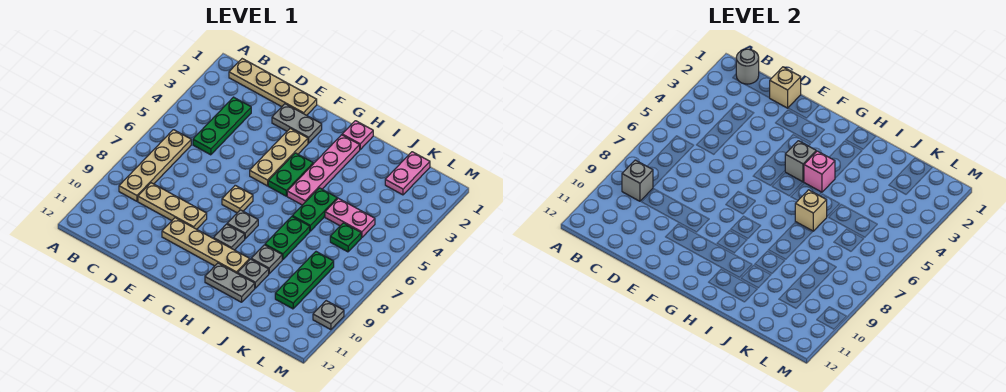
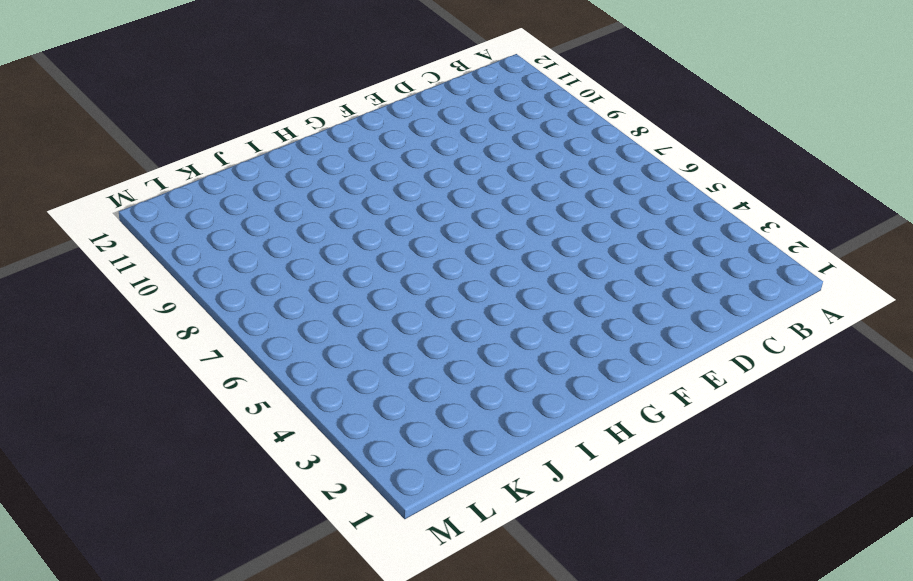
none -> tan 1x4 plate [229,59,317,115]
none -> tan 1x4 plate [119,130,191,201]
none -> green 1x3 plate [193,97,251,155]

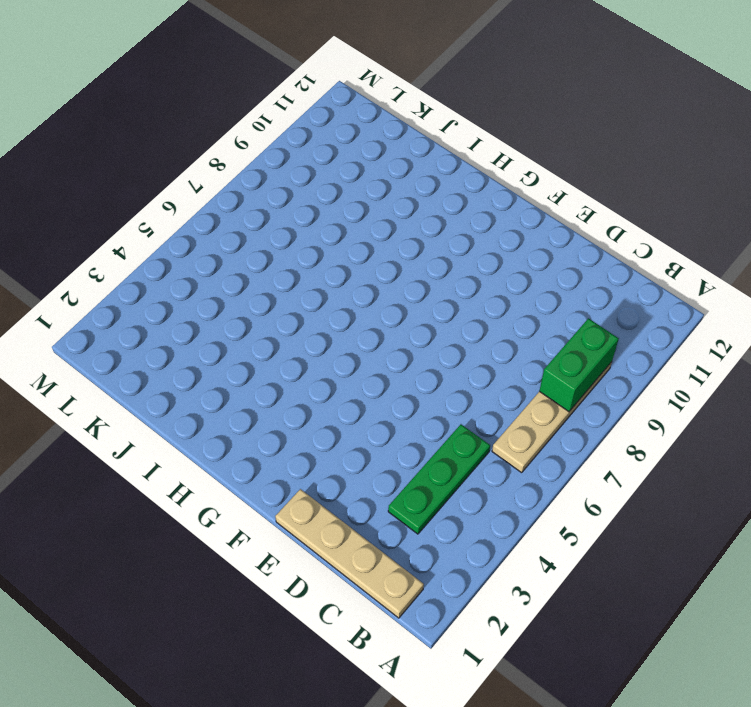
green 1x2 brick [539,318,619,412] -> grey 1x1 brick [622,160,653,201]
none -> tan 1x3 plate [138,183,207,229]
none -> grey 1x2 plate [272,104,322,143]
none -> tan 1x4 plate [162,218,250,273]

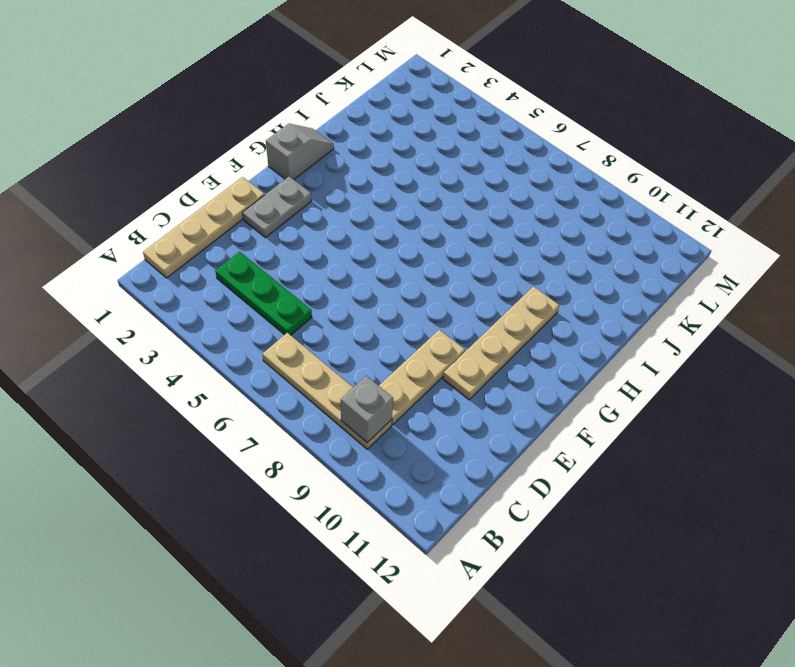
grey 1x2 slope [266,124,334,180] -> pink 1x1 plate [342,121,373,149]
none -> tan 1x3 plate [250,128,308,186]
none -> tan 1x1 plate [222,185,253,213]
none -> green 1x2 plate [268,153,313,196]

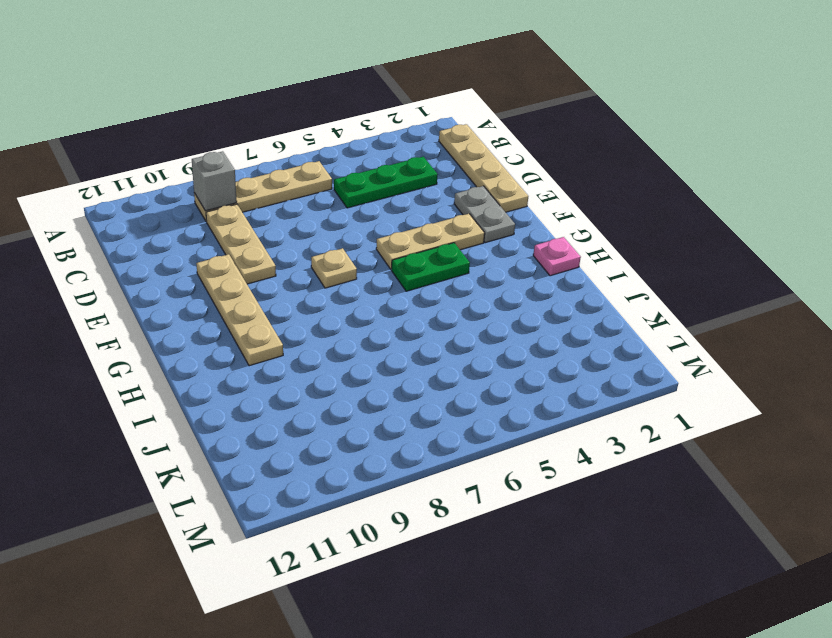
none -> grey 1x1 plate [227,210,258,239]
none -> grey 1x1 plate [213,224,245,250]
none -> pink 1x4 plate [287,135,360,205]

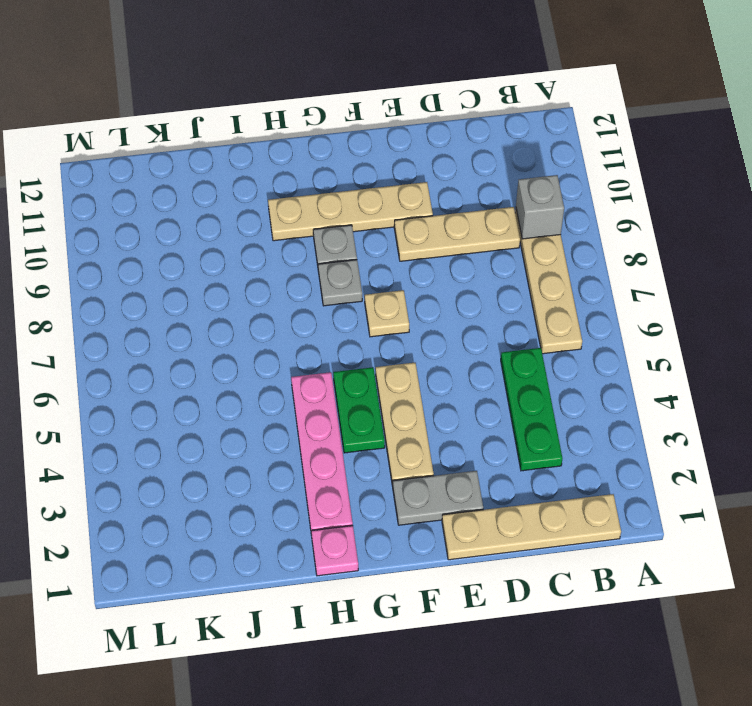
none -> grey 1x2 plate [205,263,255,302]
none -> green 1x2 plate [292,188,337,231]
none -> green 1x2 plate [265,217,310,260]

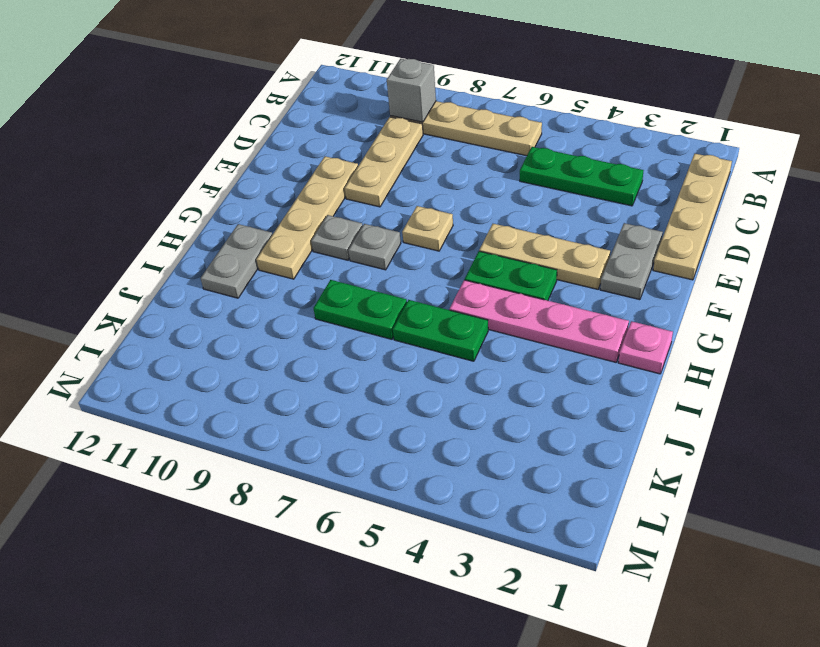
none -> grey 1x1 plate [251,245,282,274]
none -> grey 1x1 plate [237,259,269,288]
none -> pink 1x2 plate [325,198,375,238]

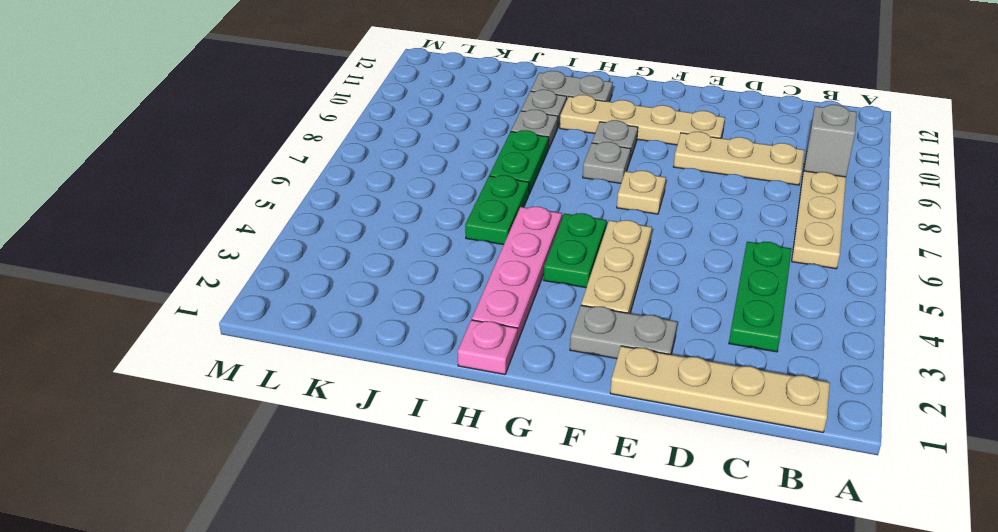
none -> pink 1x2 plate [325,198,375,238]
none -> pink 1x2 plate [385,152,430,195]
none -> green 1x1 plate [330,223,361,252]

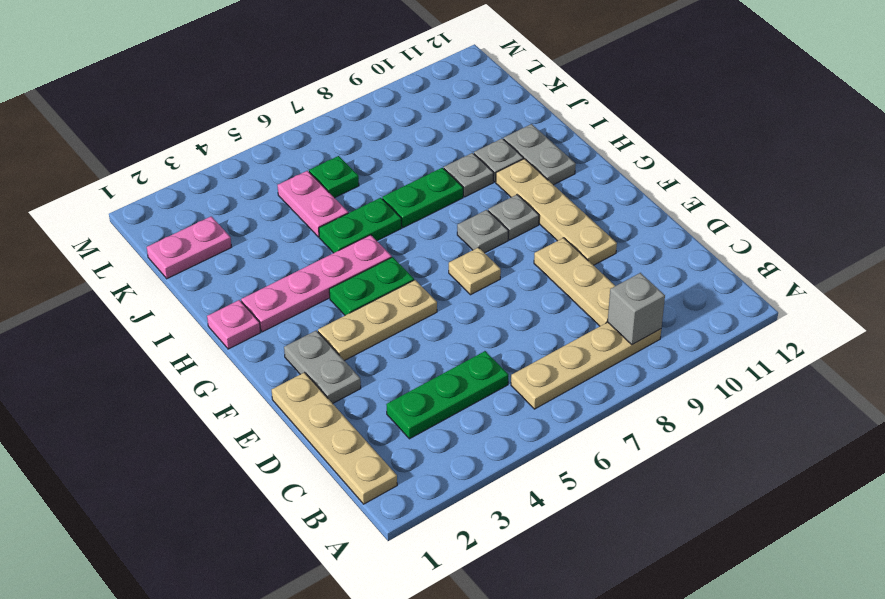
none -> green 1x3 plate [275,252,334,309]
none -> grey 1x1 plate [313,301,344,330]
none -> grey 1x1 round brick [736,49,759,84]

